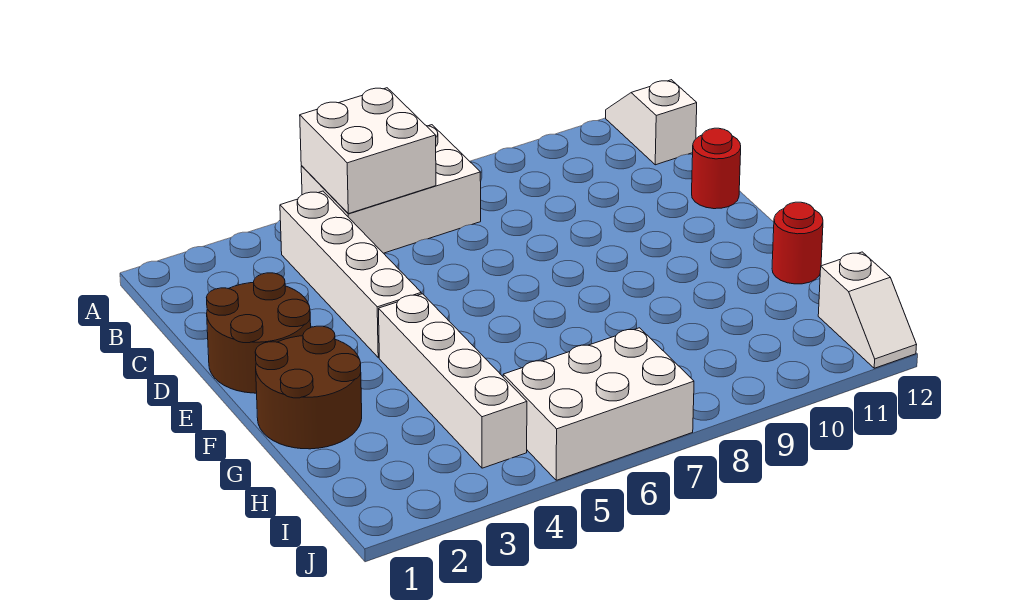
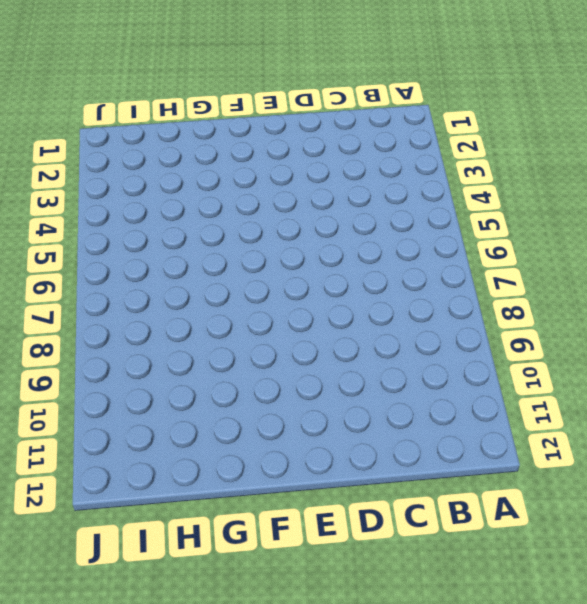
none -> white 2x3 brick [301,125,481,253]
none -> white 1x2 slope [606,80,697,165]

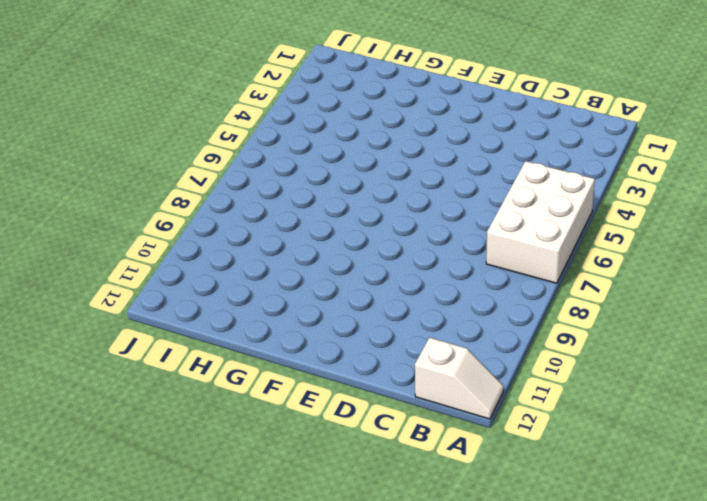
none -> white 1x4 brick [280,191,421,358]
none -> brown 2x2 round brick [206,273,311,393]

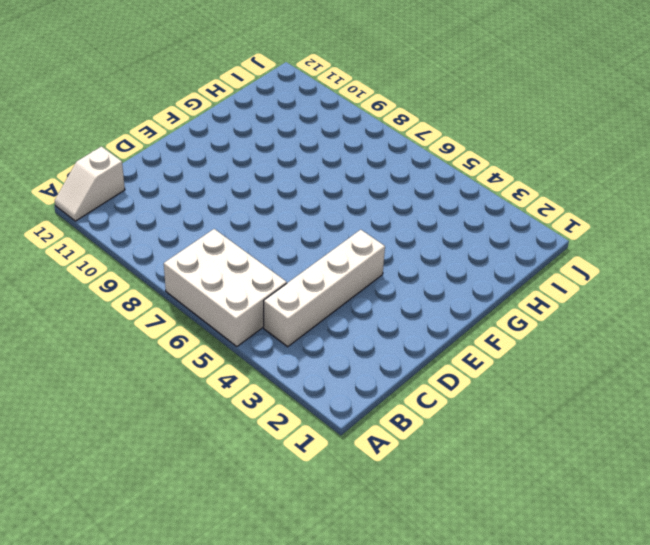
none -> brown 2x2 round brick [206,273,311,393]
none -> red 1x1 round brick [692,128,741,209]

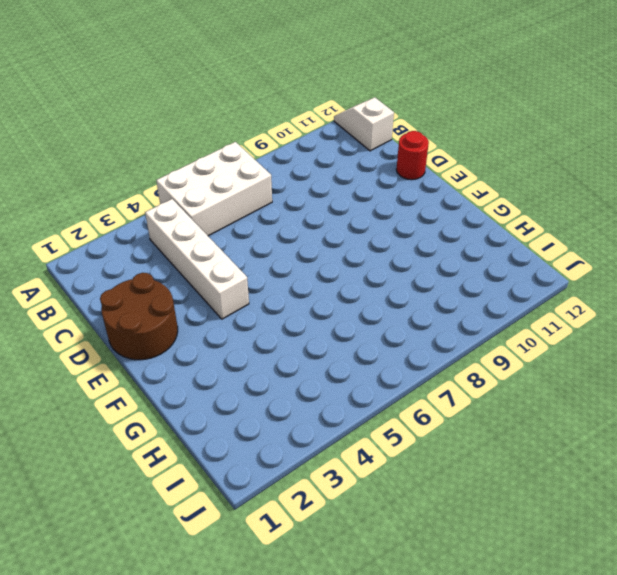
none -> brown 2x2 round brick [255,326,362,449]
none -> white 1x4 brick [379,294,527,468]

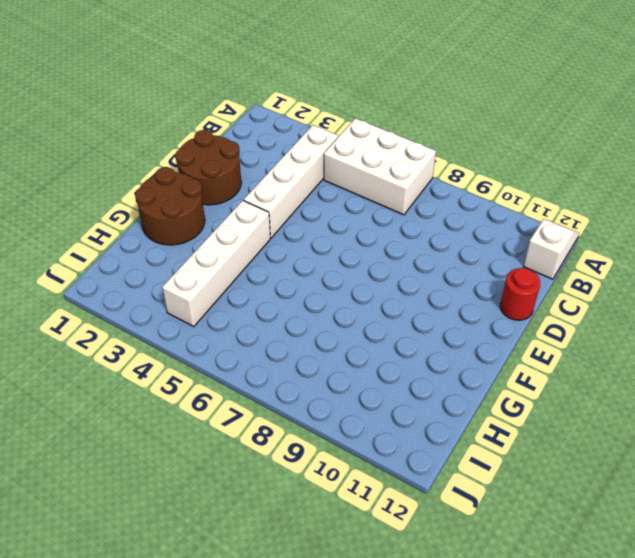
none -> red 1x1 round brick [772,202,823,284]
none -> white 2x3 brick [503,328,694,480]

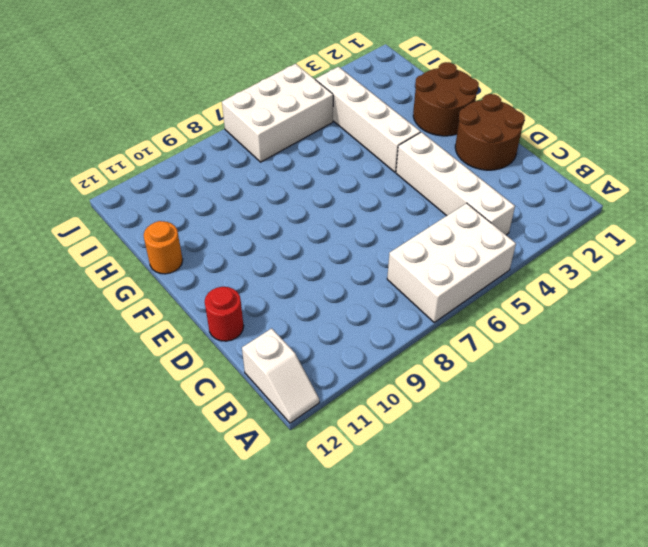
orange 1x1 round brick [144,221,183,274] -> red 1x1 round brick [772,202,823,284]
none -> white 1x2 slope [818,252,916,368]
none -> white 2x2 brick [300,88,436,214]

